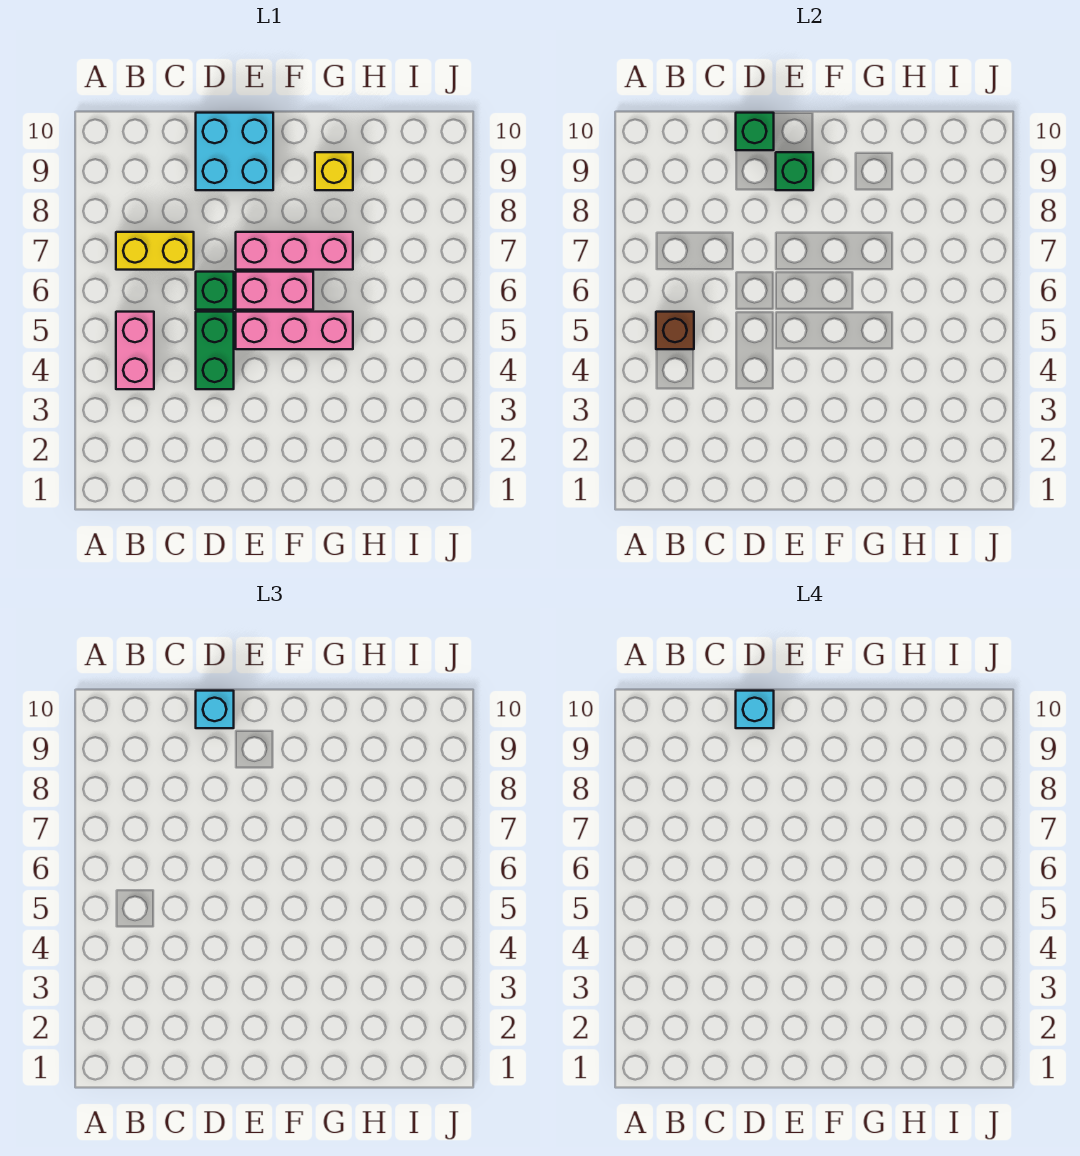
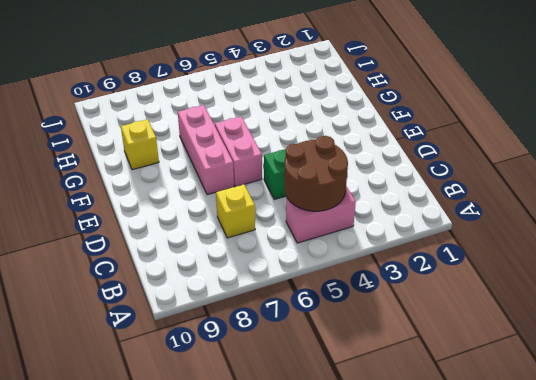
brown 2x2 round brick [284,136,348,211] -> brown 1x1 brick [656,312,694,349]
yellow 1x1 brick [216,185,255,238] -> yellow 1x2 brick [116,232,194,270]
none -> green 1x1 brick [196,272,234,310]
none -> cyan 2x2 brick [196,113,273,190]
none -> pink 1x3 brick [236,312,353,349]

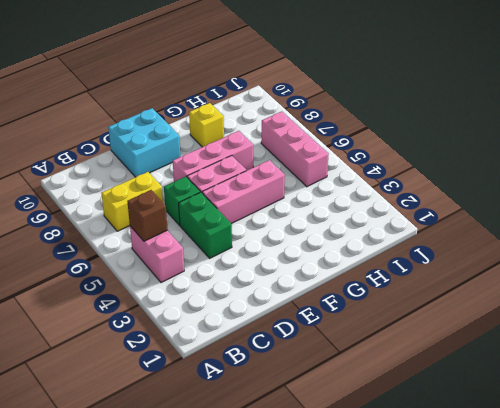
pink 1x3 brick [261,111,329,187] -> none
none -> green 1x1 brick [736,113,774,150]
none -> green 1x1 brick [776,152,813,190]
none -> cyan 1x1 brick [196,691,234,728]

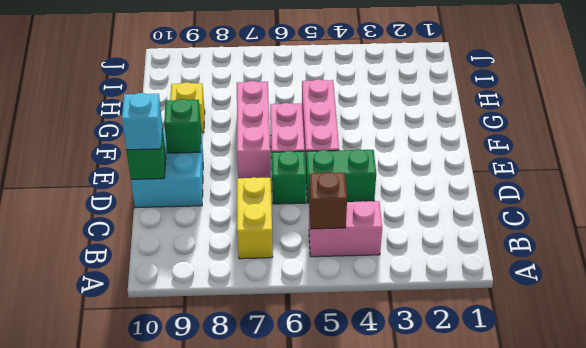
none -> cyan 1x1 brick [736,691,774,728]

